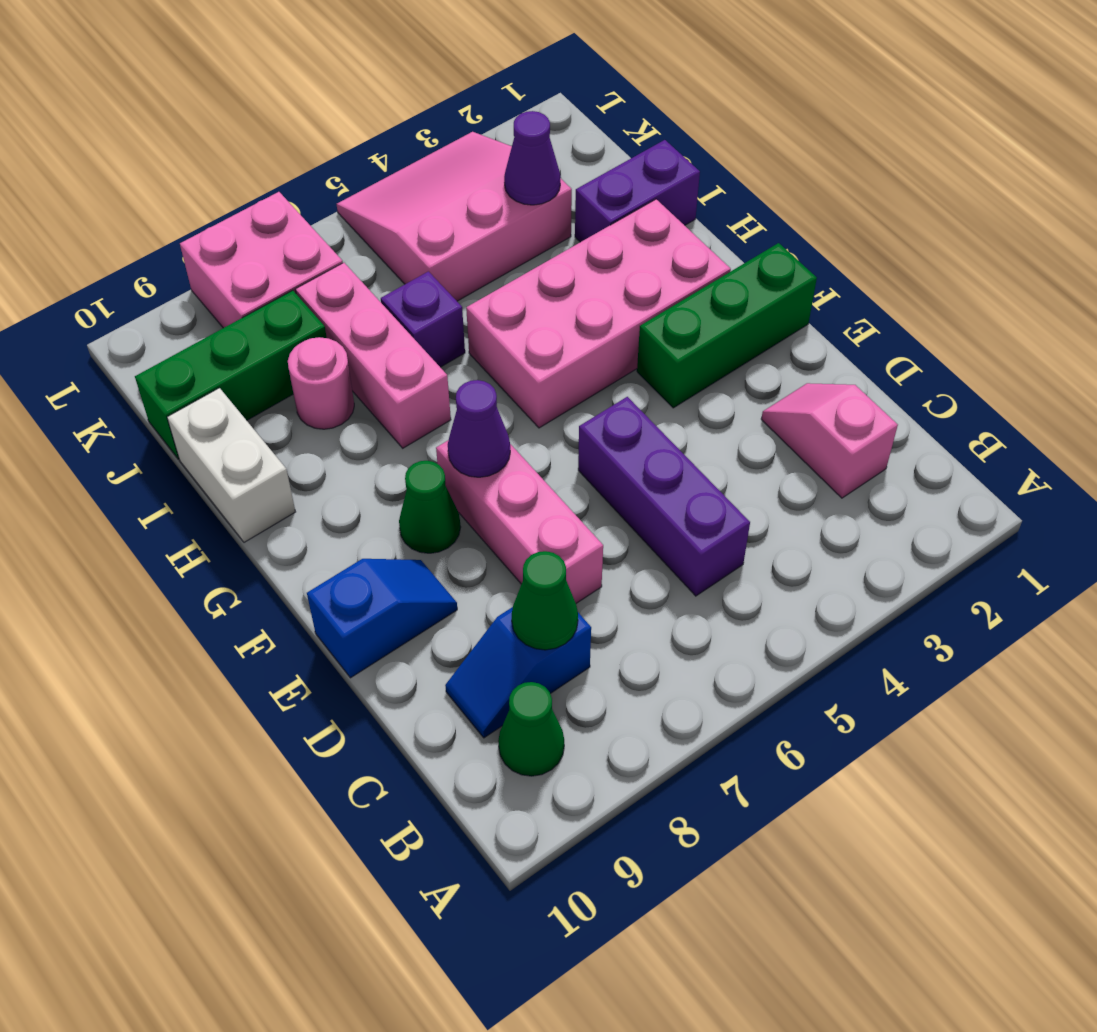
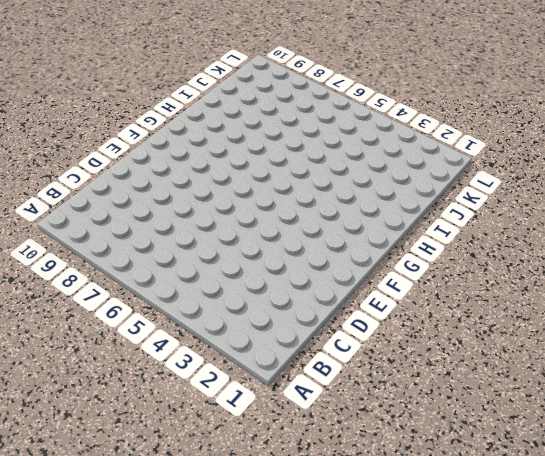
none -> green 1x1 cone [498,682,564,776]
none -> pink 1x2 slope [761,383,898,498]
none -> purple 1x3 brick [578,397,750,596]

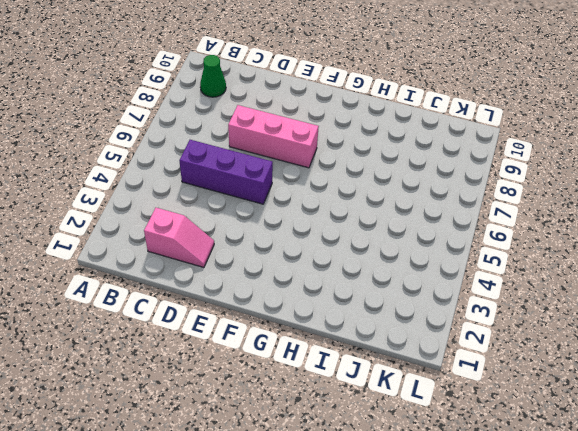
none -> blue 1x2 slope [445,607,591,738]
none -> blue 1x2 slope [307,559,457,678]
none -> green 1x3 brick [637,243,817,408]

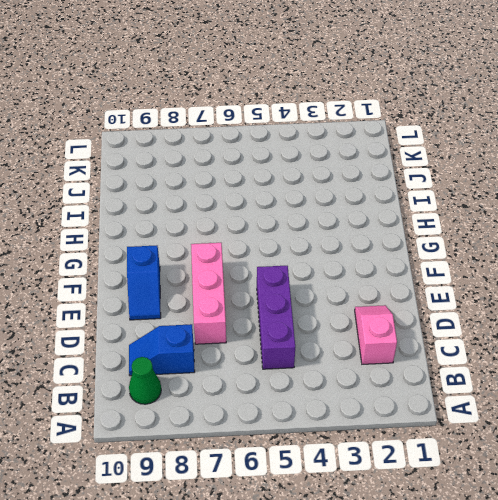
blue 1x2 slope [127,246,161,320] -> blue 1x2 slope turned to [307,559,457,678]
none -> green 1x3 brick [637,243,817,408]
none -> green 1x1 cone [399,461,461,553]
none -> pink 2x4 brick [466,199,731,428]

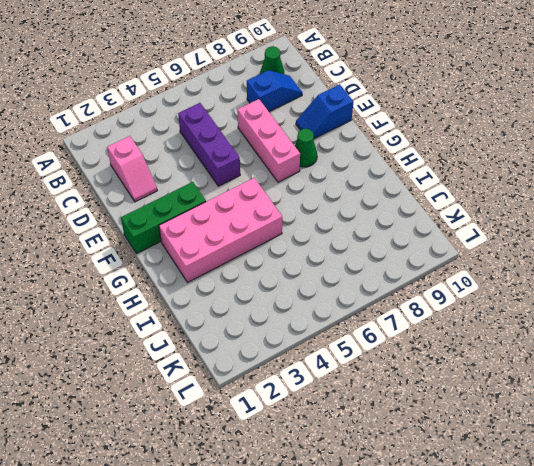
none -> pink 1x3 brick [295,263,451,448]
none -> white 1x2 brick [167,388,295,542]
none -> purple 1x2 brick [575,140,700,242]

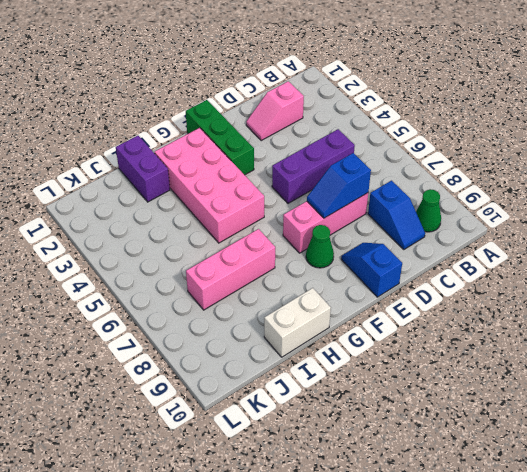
blue 1x2 slope [307,153,371,218] -> none
none -> purple 1x1 brick [381,271,465,367]
none -> pink 1x1 round brick [288,337,354,429]
none -> pink 3x3 slope [337,132,572,301]

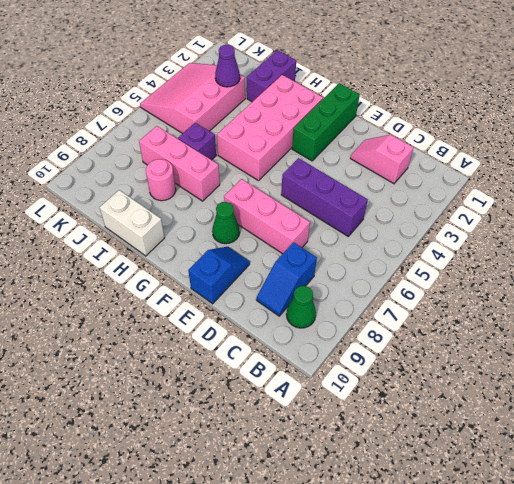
none -> green 1x3 brick [135,290,327,459]
none -> pink 2x2 brick [180,192,343,328]
none -> green 1x1 cone [512,551,578,650]

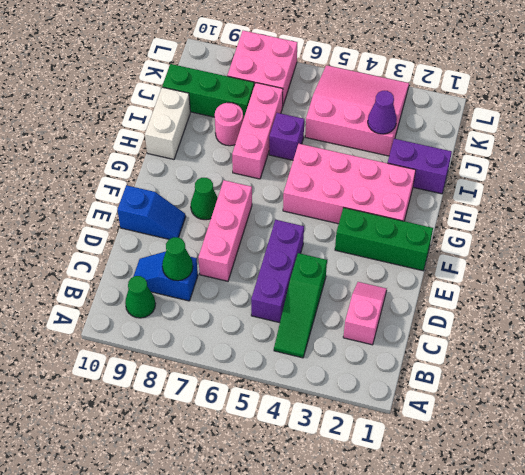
green 1x3 slope [274,253,327,358] -> none
none -> purple 1x1 cone [448,380,510,477]

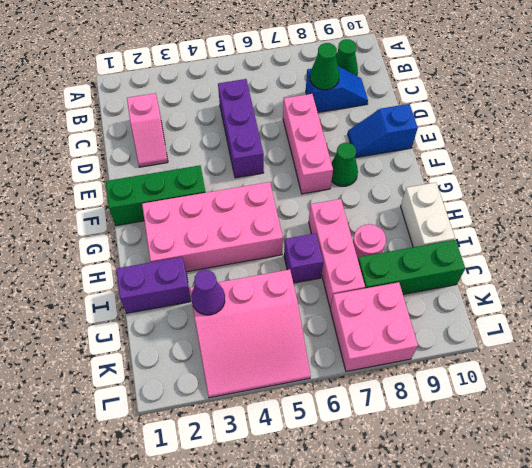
none -> purple 1x1 cone [448,380,510,477]

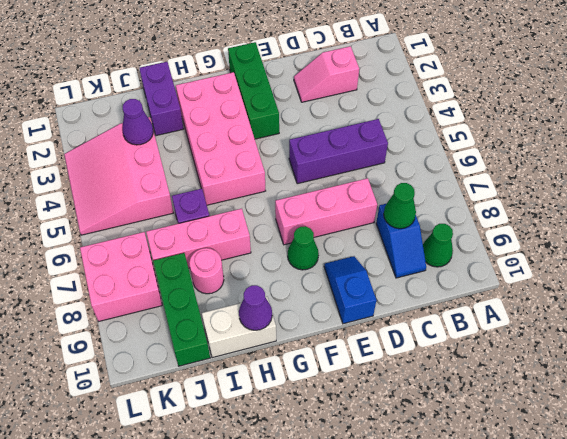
purple 1x1 cone [239,285,272,330] -> purple 1x1 cone moved to [448,380,510,477]

